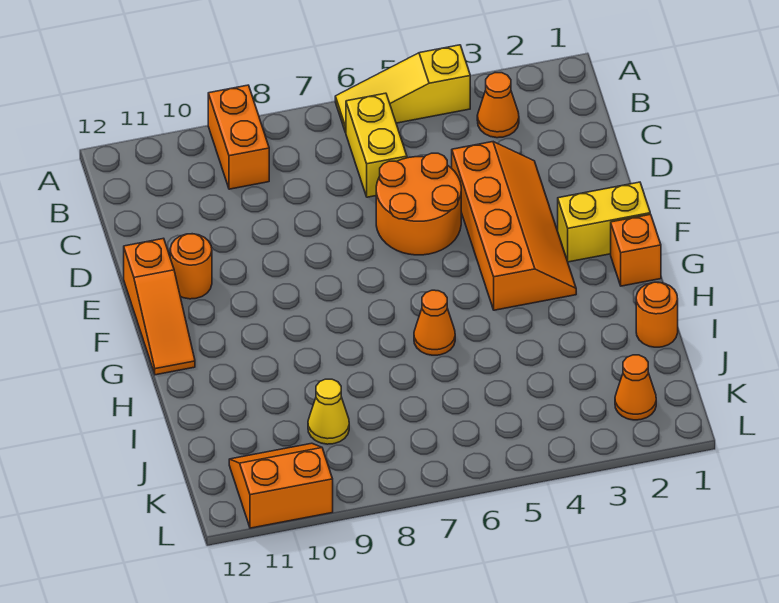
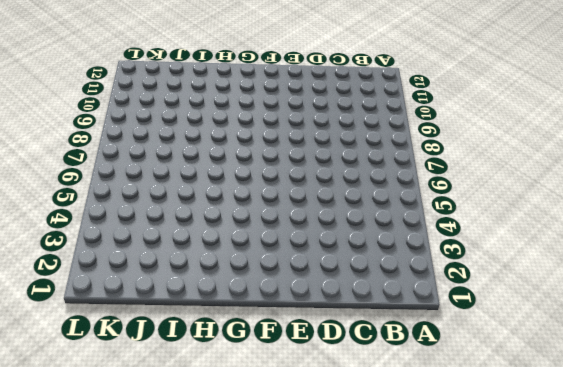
none -> yellow 1x3 slope [335,45,470,133]
none -> orange 1x2 brick [208,85,269,189]
none -> orange 1x1 cone [477,73,519,138]

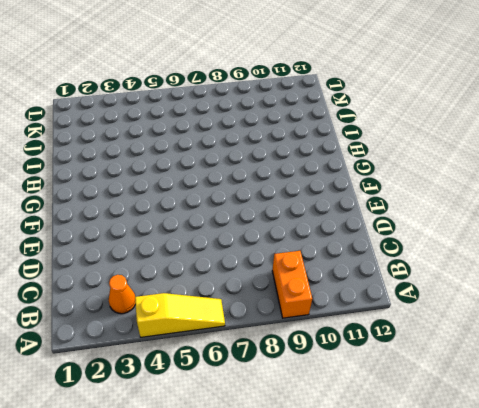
none -> yellow 1x2 brick [346,93,407,197]
none -> orange 2x4 slope [452,142,576,310]
none -> orange 2x2 round brick [376,153,461,255]

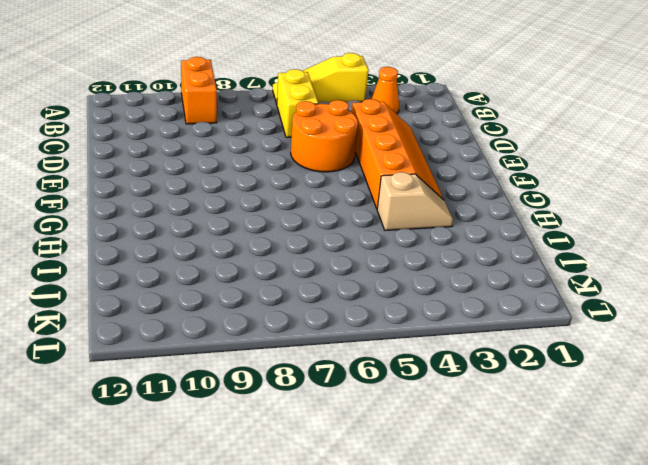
tan 1x2 slope [377,172,453,230] -> none
none -> orange 1x1 round brick [170,234,212,299]
none -> orange 1x3 slope [124,238,195,375]
none -> yellow 1x2 brick [558,182,650,262]

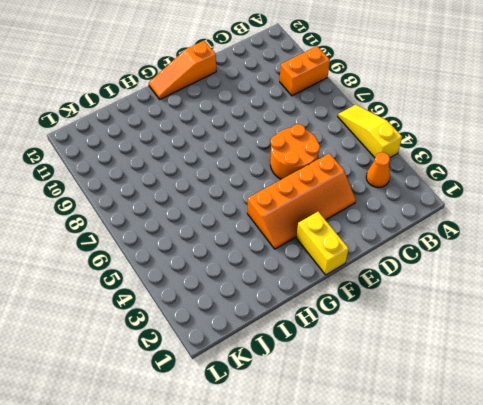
none -> yellow 1x2 brick [346,93,407,197]
none -> orange 1x1 round brick [170,234,212,299]
none -> orange 1x1 brick [611,214,661,286]

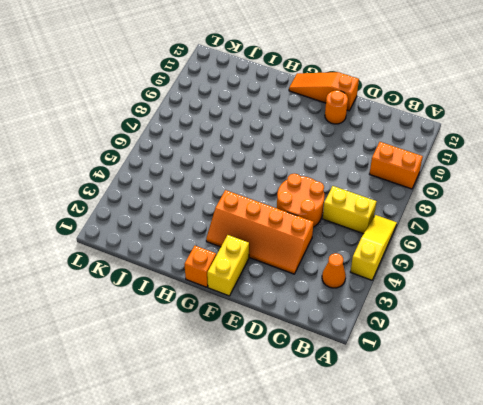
none -> orange 1x1 cone [414,290,455,355]
none -> orange 1x1 round brick [636,282,678,347]
none -> yellow 1x1 cone [308,379,349,444]

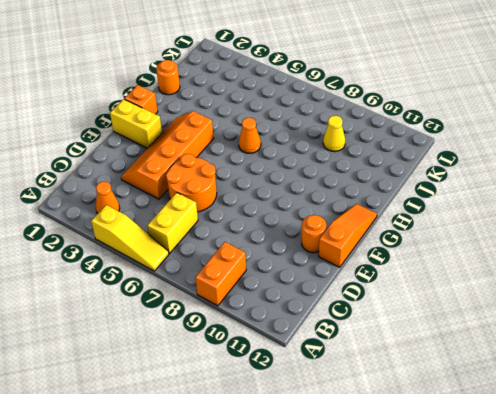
none -> orange 1x1 cone [615,355,656,420]
none -> orange 2x2 slope [229,443,333,528]

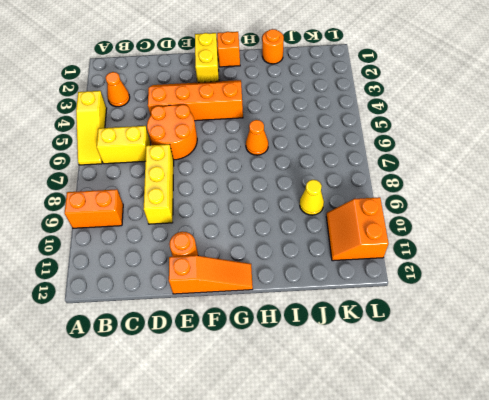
yellow 1x3 brick [144,144,174,224] -> none
none -> orange 1x1 cone [615,355,656,420]

